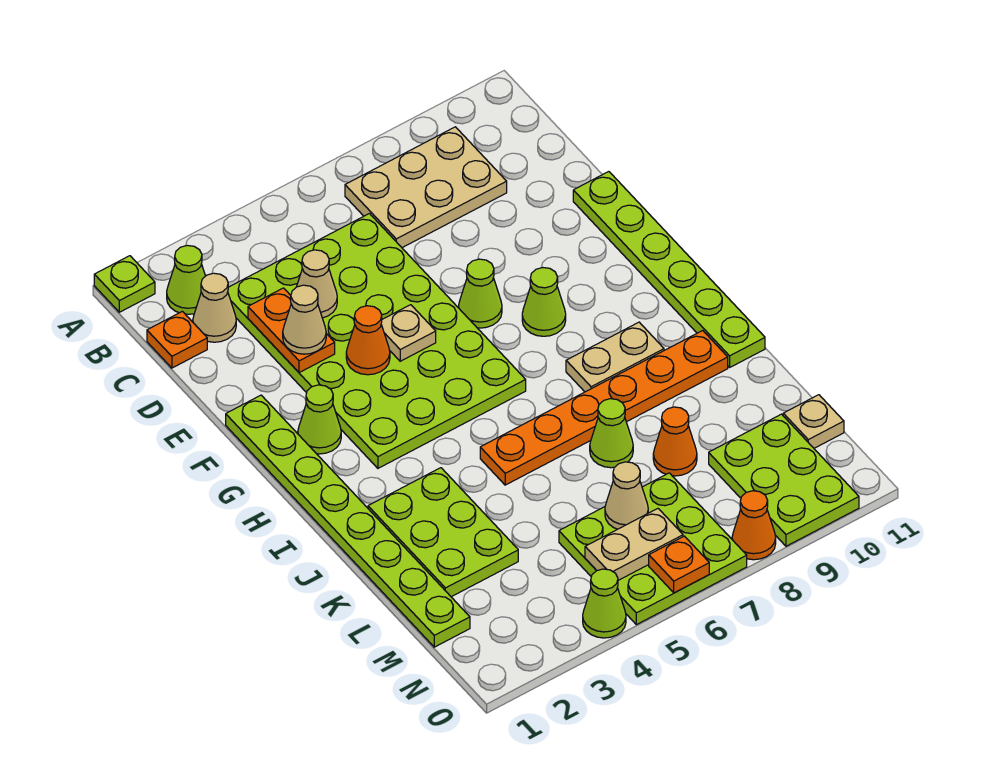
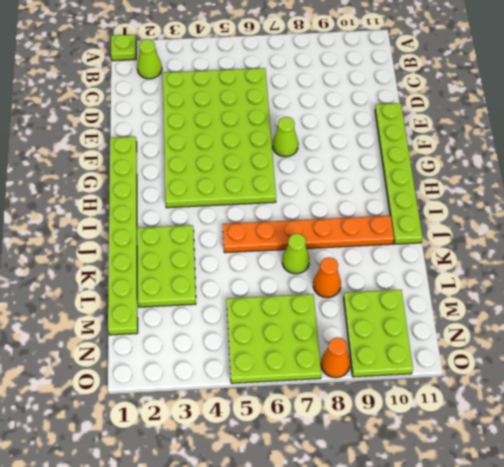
none -> tan 2x3 plate [345,127,507,248]
none -> orange 1x1 plate [147,311,207,368]
none -> tan 1x1 cone [193,273,236,342]

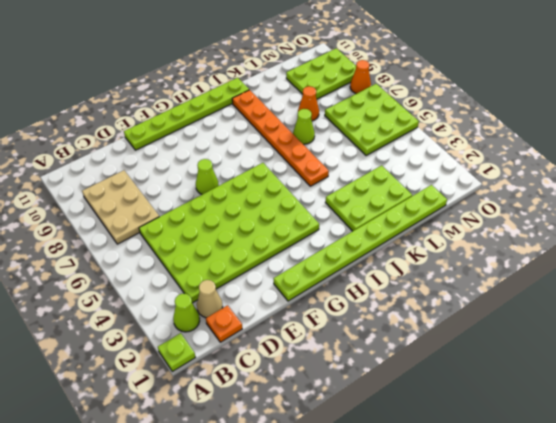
none -> lime 1x1 cone [298,385,341,454]
none -> lime 1x1 cone [522,268,566,336]
none -> tan 1x2 plate [566,322,664,392]

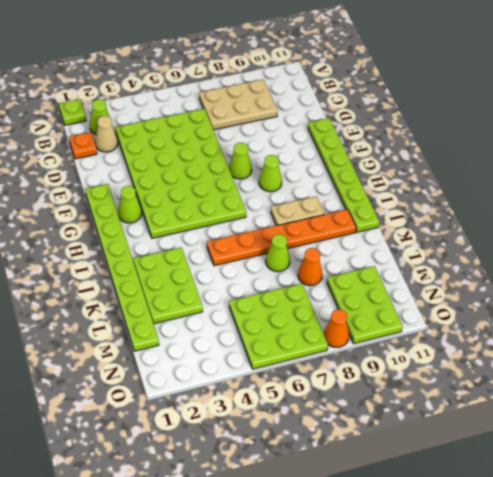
none -> tan 1x1 plate [783,395,844,448]
none -> lime 1x1 cone [583,569,626,638]
none -> orange 1x2 plate [248,288,335,373]

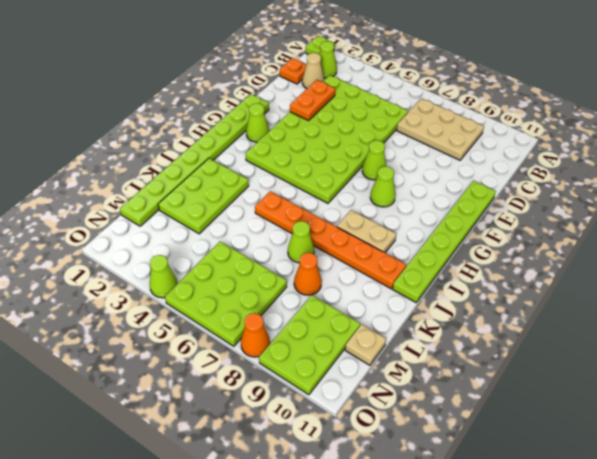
none -> tan 1x1 cone [297,250,337,318]
none -> orange 1x1 cone [346,306,390,375]
none -> tan 1x1 plate [381,305,436,361]

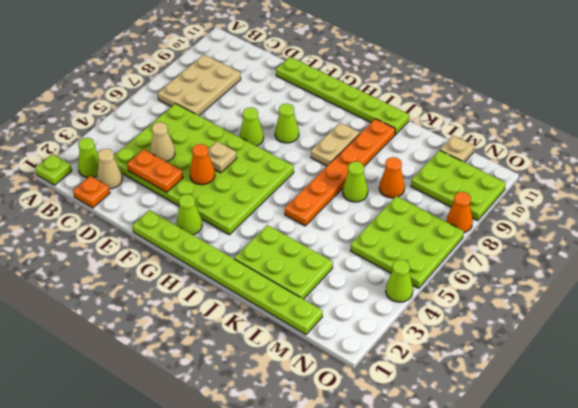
none -> tan 1x1 cone [605,462,648,529]
none -> tan 1x2 plate [585,509,683,580]
none -> orange 1x1 plate [649,536,709,593]

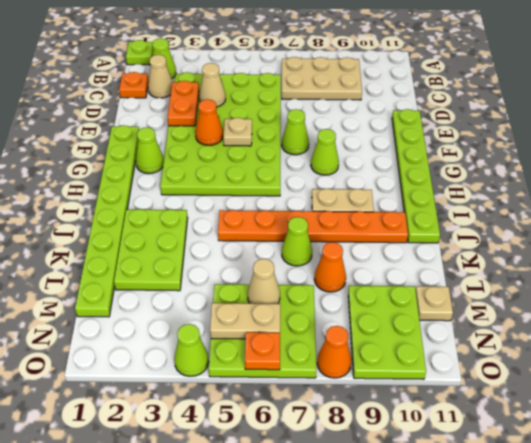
none -> tan 1x1 cone [283,285,326,354]

